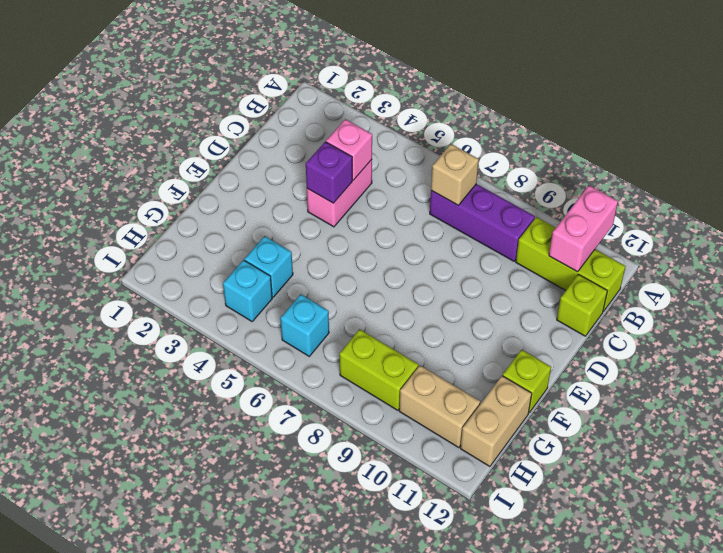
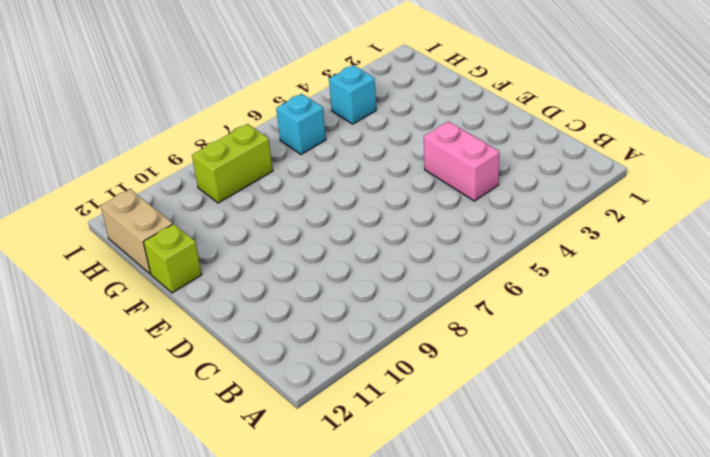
none -> purple 1x3 brick [430,184,535,261]
none -> lime 1x3 brick [516,217,625,312]
none -> lime 1x1 brick [557,274,607,336]

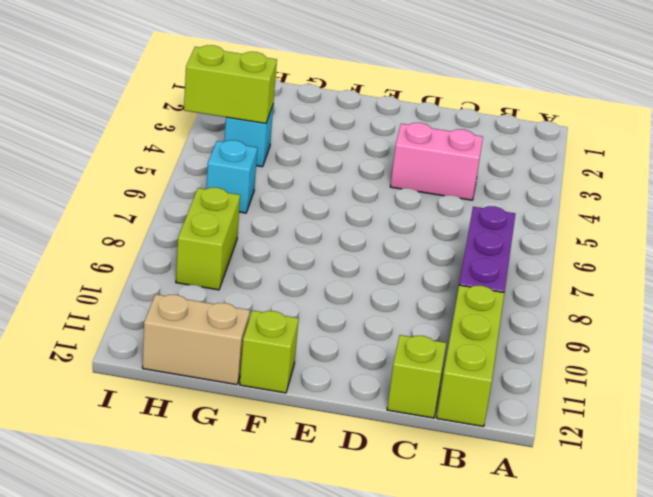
lime 1x2 brick [184,45,277,123] -> none
none -> cyan 1x1 brick [245,236,293,297]
none -> tan 1x2 brick [399,366,480,448]
none -> pink 1x2 brick [549,186,618,272]

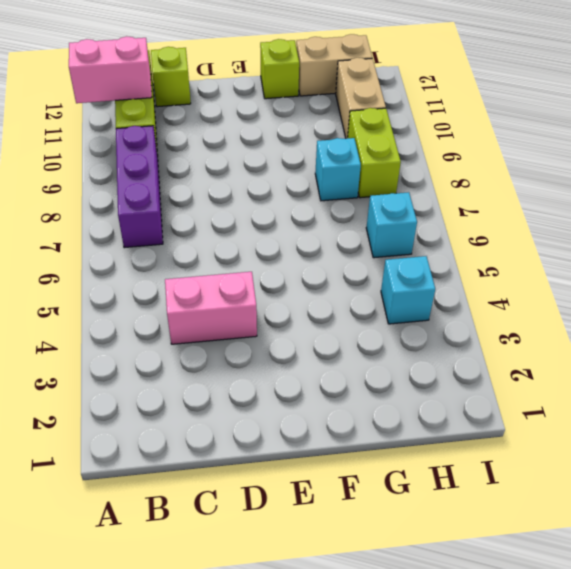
cyan 1x1 brick [315,138,361,201] -> cyan 1x1 brick moved to [245,236,293,297]
none -> tan 1x1 brick [431,144,479,205]
none -> pink 1x1 brick [326,119,372,180]
none -> purple 1x1 brick [306,142,352,203]

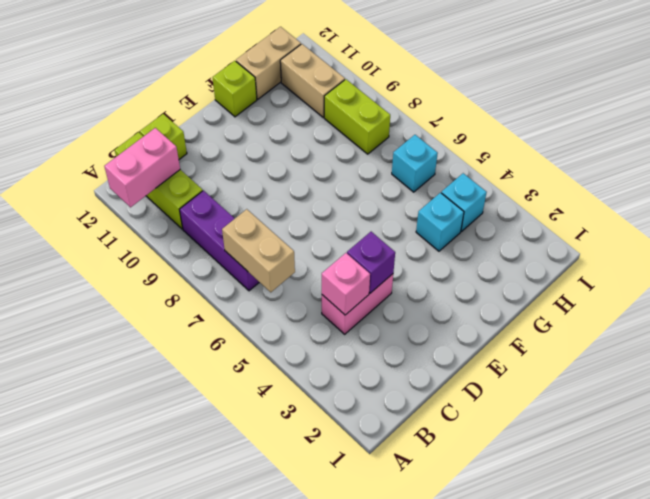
tan 1x2 brick [222,209,295,292] -> tan 1x1 brick [431,144,479,205]

